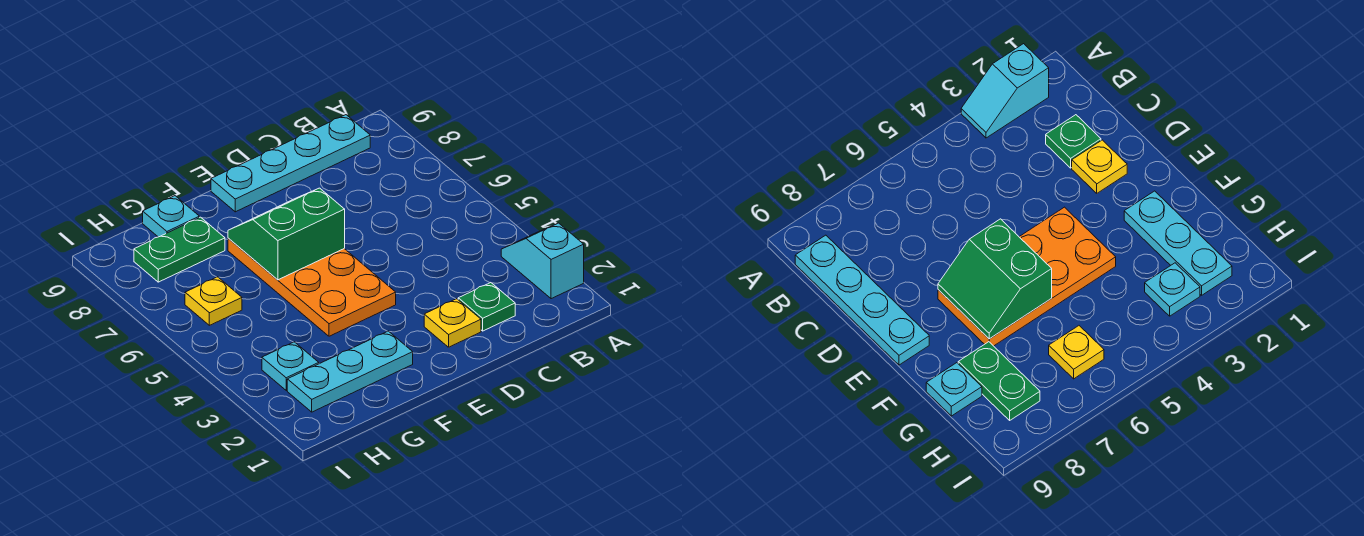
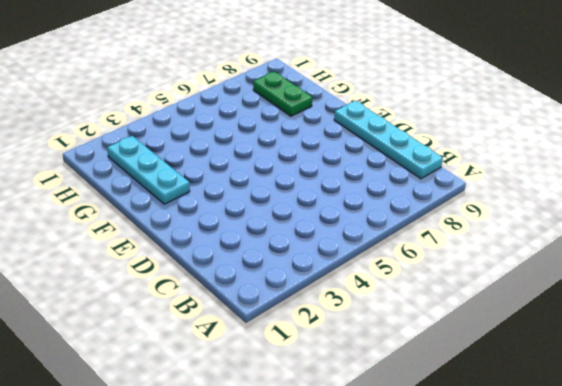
none -> cyan 1x2 slope [501,223,584,299]
none -> green 1x1 plate [458,283,515,331]

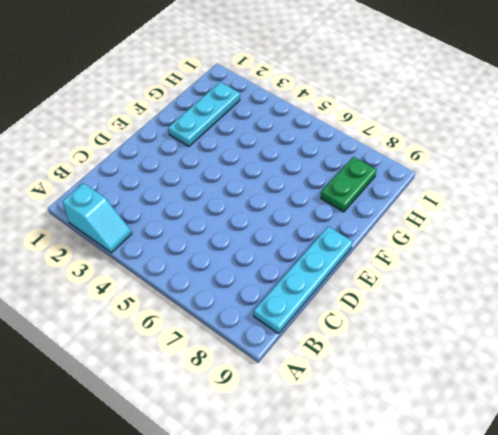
none -> green 1x1 plate [458,283,515,331]
none -> yellow 1x1 plate [424,299,481,347]

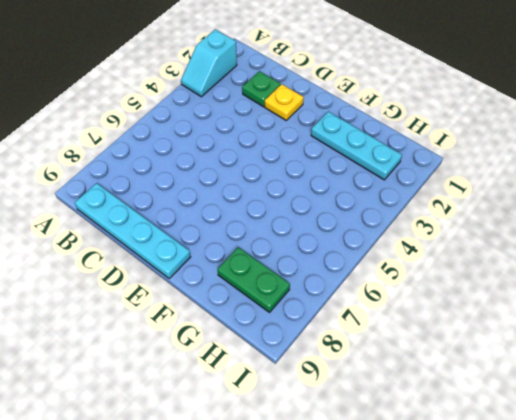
none -> orange 2x4 plate [228,238,396,336]
none -> cyan 1x1 plate [143,196,200,237]

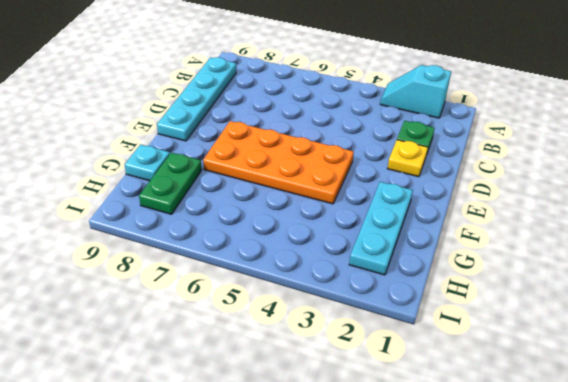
none -> cyan 1x1 plate [262,342,319,390]
none -> yellow 1x1 plate [185,277,242,325]

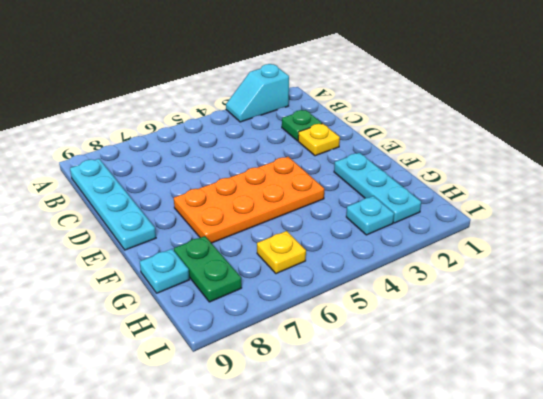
none -> green 2x2 slope [228,188,345,280]

